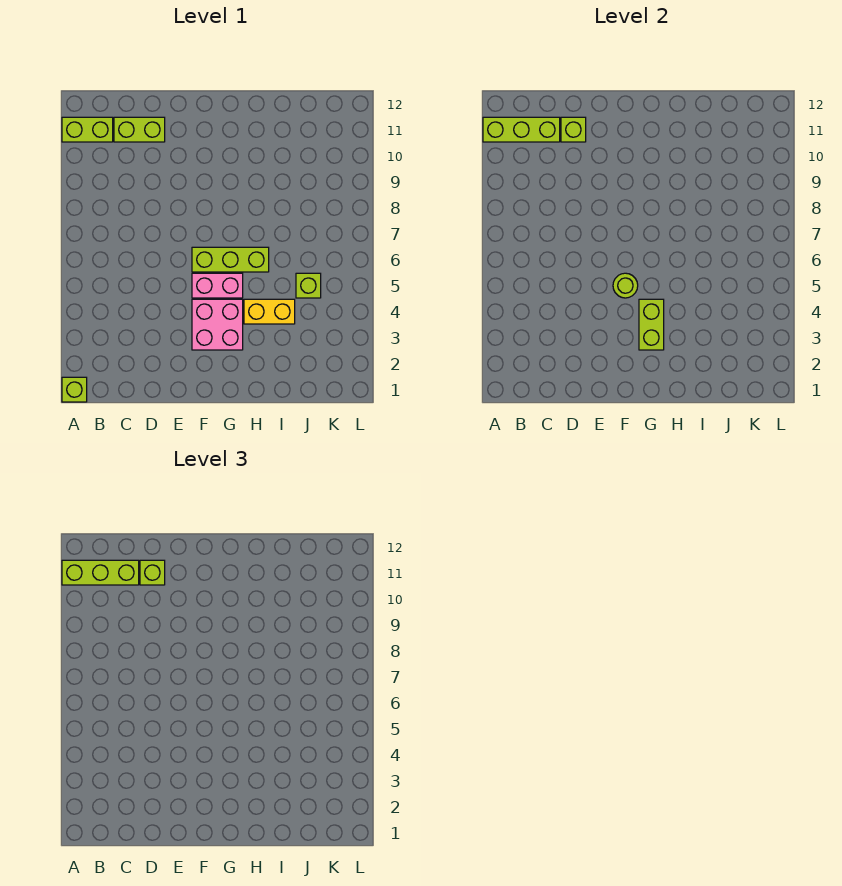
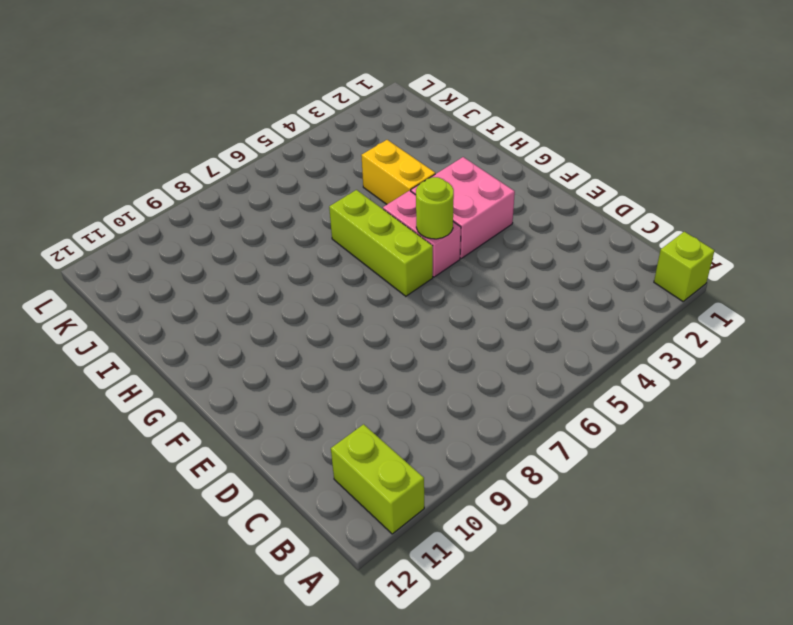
none -> lime 1x2 brick [114,117,165,142]
none -> lime 1x1 brick [296,273,321,298]
none -> lime 1x3 brick [483,117,560,142]

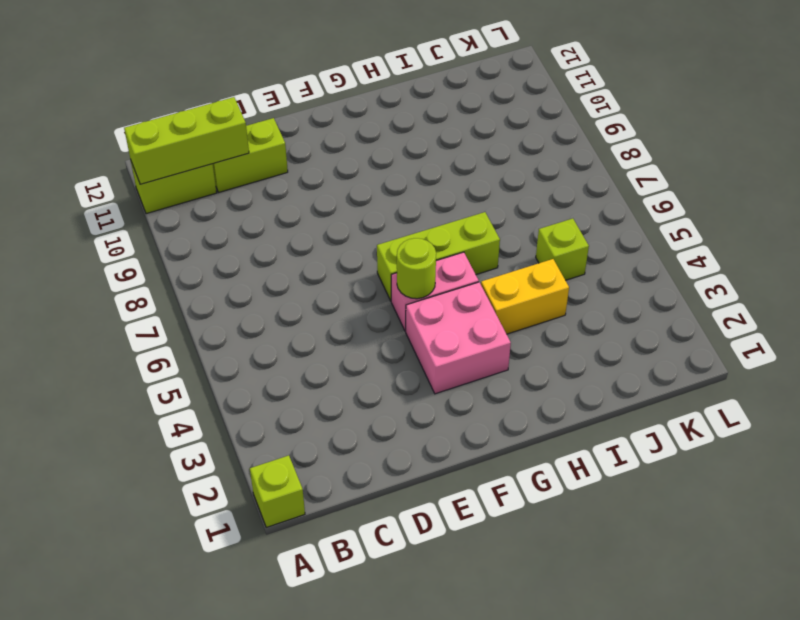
none -> lime 1x1 brick [561,117,586,142]
none -> lime 1x2 brick [639,299,664,350]
none -> lime 1x3 brick [62,560,139,585]

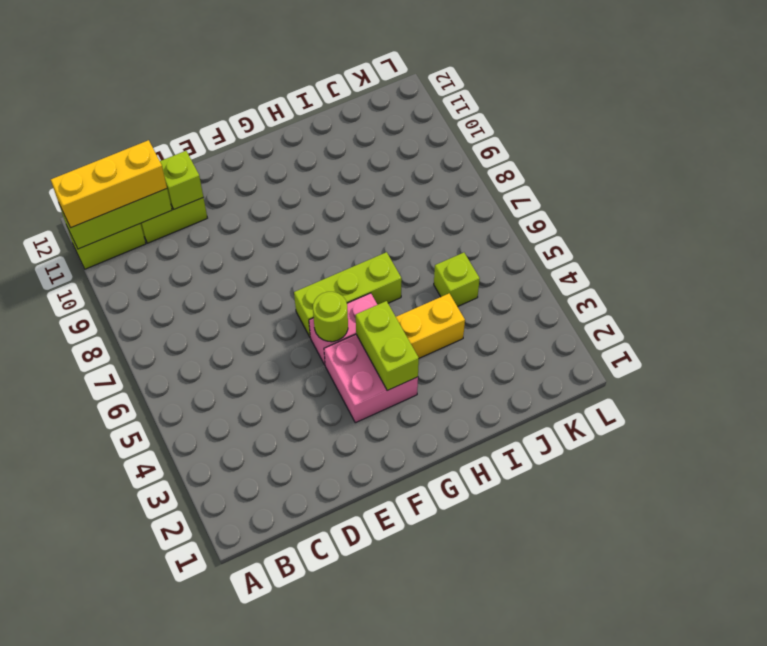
yellow 1x3 brick [51,140,167,228] -> lime 1x3 brick [62,560,139,585]
none -> lime 1x1 brick [62,377,87,402]
none -> lime 1x1 brick [140,560,165,585]

